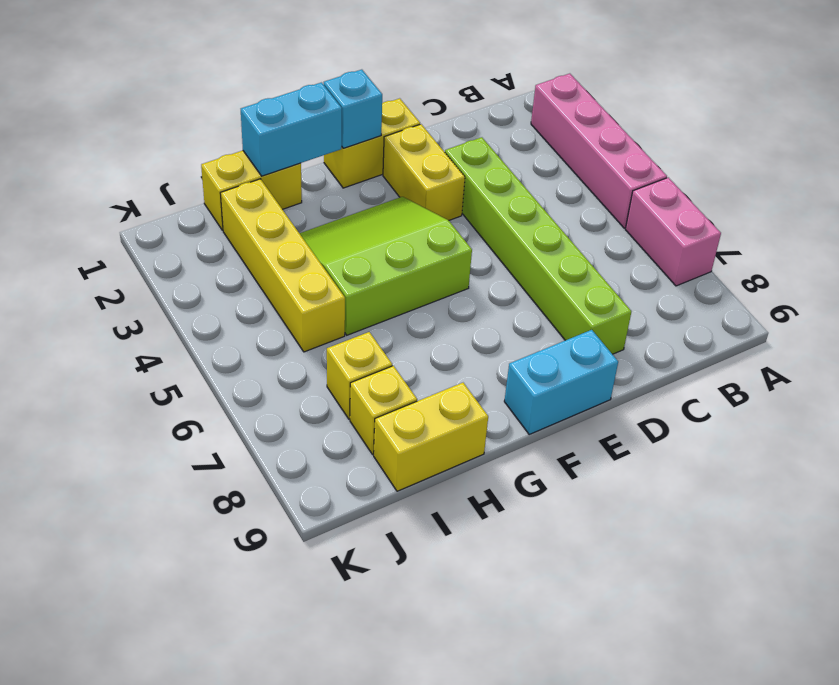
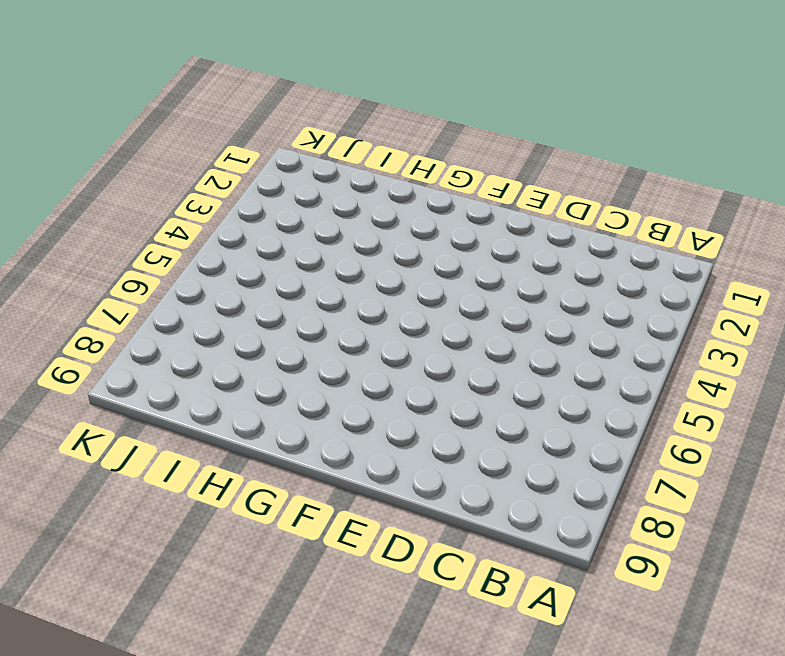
none -> pink 1x4 brick [531,74,667,228]
none -> pink 1x2 brick [625,177,721,286]
none -> lime 1x6 brick [445,137,631,354]

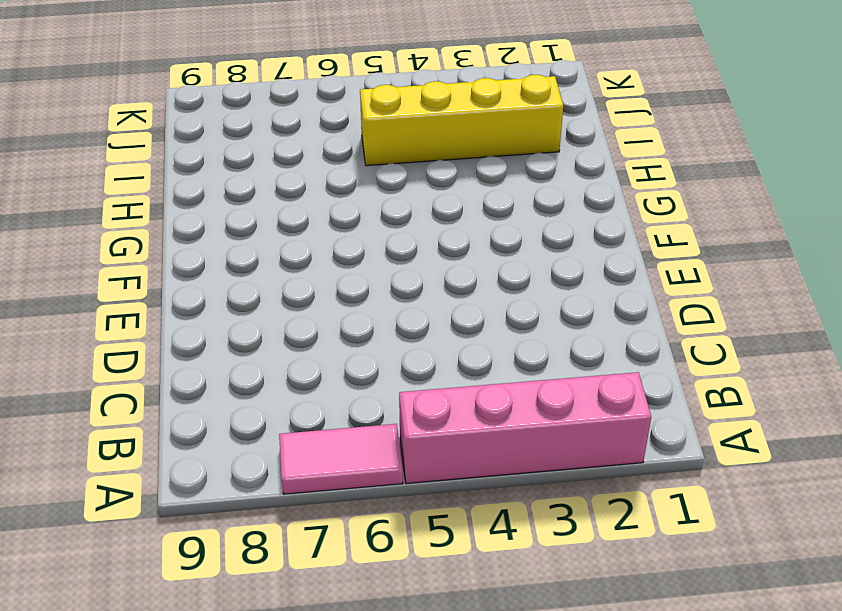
pink 1x2 tile [279,424,403,494] -> pink 1x2 brick [625,177,721,286]
none -> lime 1x6 brick [445,137,631,354]
none -> yellow 1x2 brick [324,98,420,188]
none -> yellow 1x2 brick [383,124,465,220]

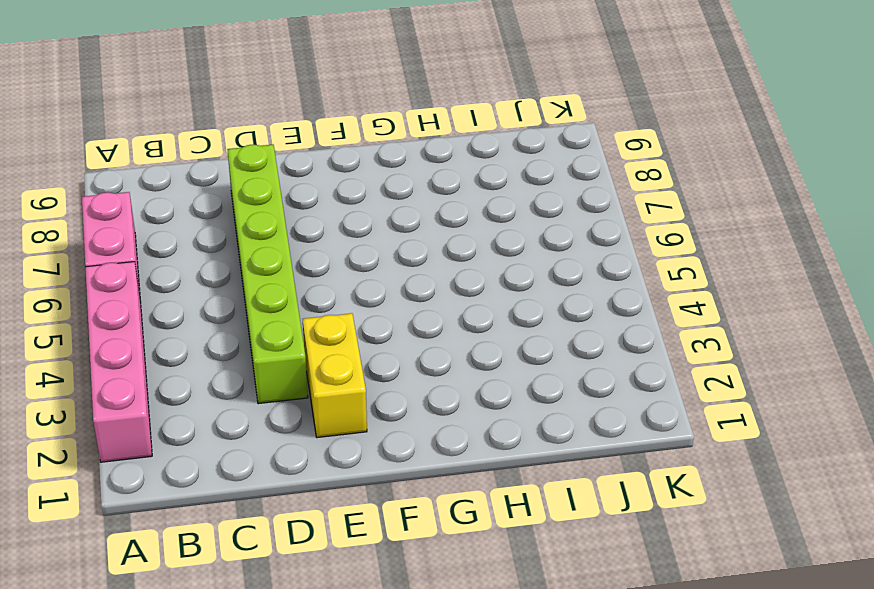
none -> yellow 1x2 brick [324,98,420,188]
none -> cyan 1x2 brick [504,330,618,434]
none -> lime 3x3 slope [300,197,472,335]

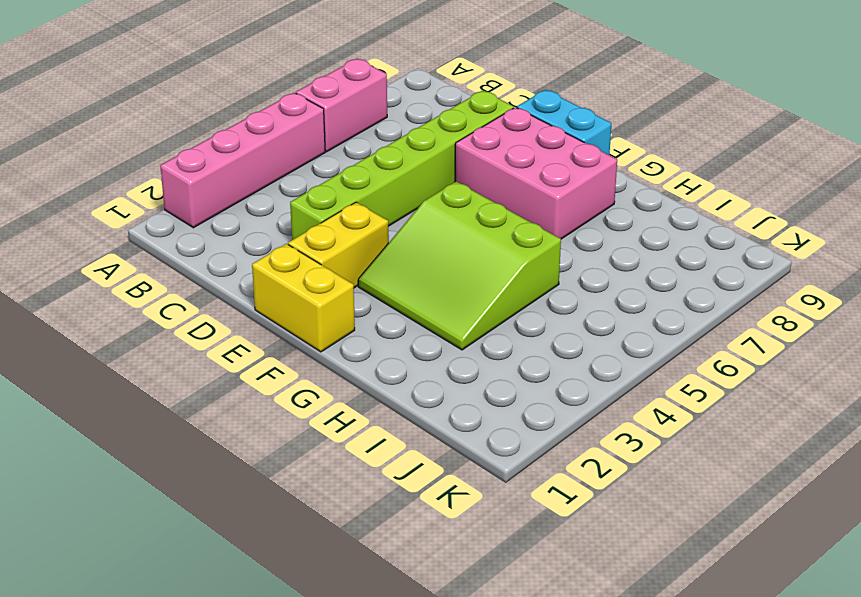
pink 2x3 brick [455,107,617,239] -> none
none -> yellow 1x2 brick [201,151,302,230]
none -> yellow 1x2 brick [374,383,488,491]
none -> yellow 1x4 brick [220,179,345,352]

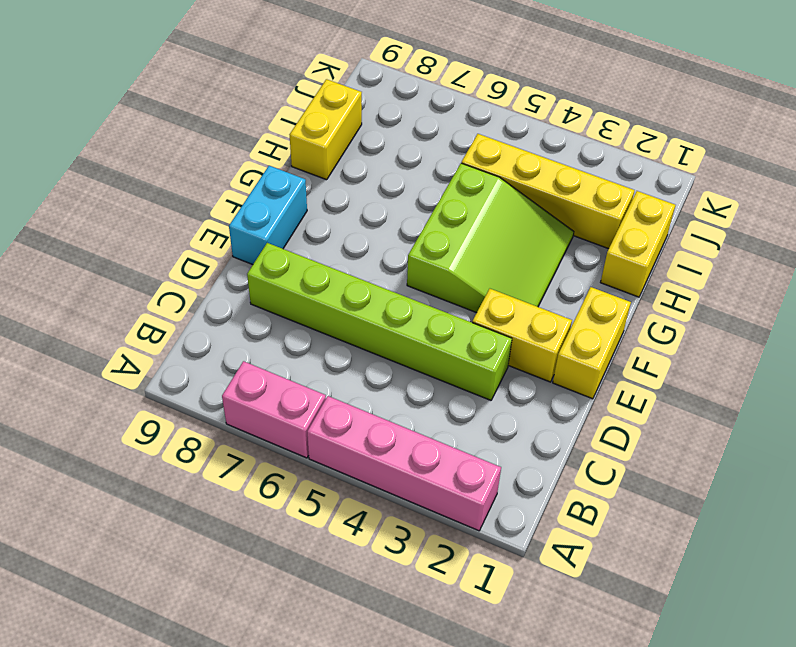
none -> yellow 1x1 brick [327,332,392,419]
none -> yellow 1x1 brick [350,366,417,454]
none -> cyan 1x1 brick [324,70,382,148]

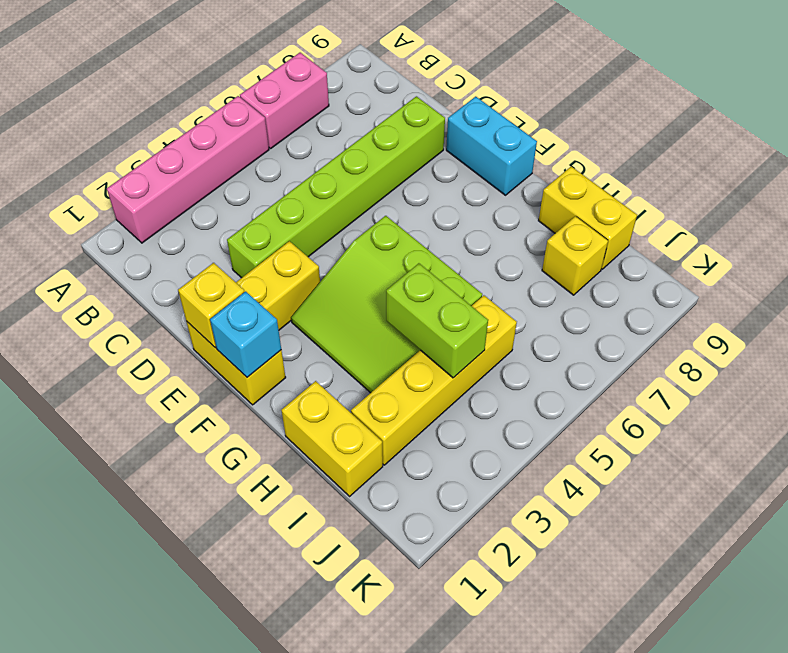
yellow 1x1 brick [178,263,244,348] -> yellow 1x1 brick moved to [327,332,392,419]
lime 1x2 brick [386,263,488,378] -> none
none -> cyan 1x2 brick [241,83,342,176]

